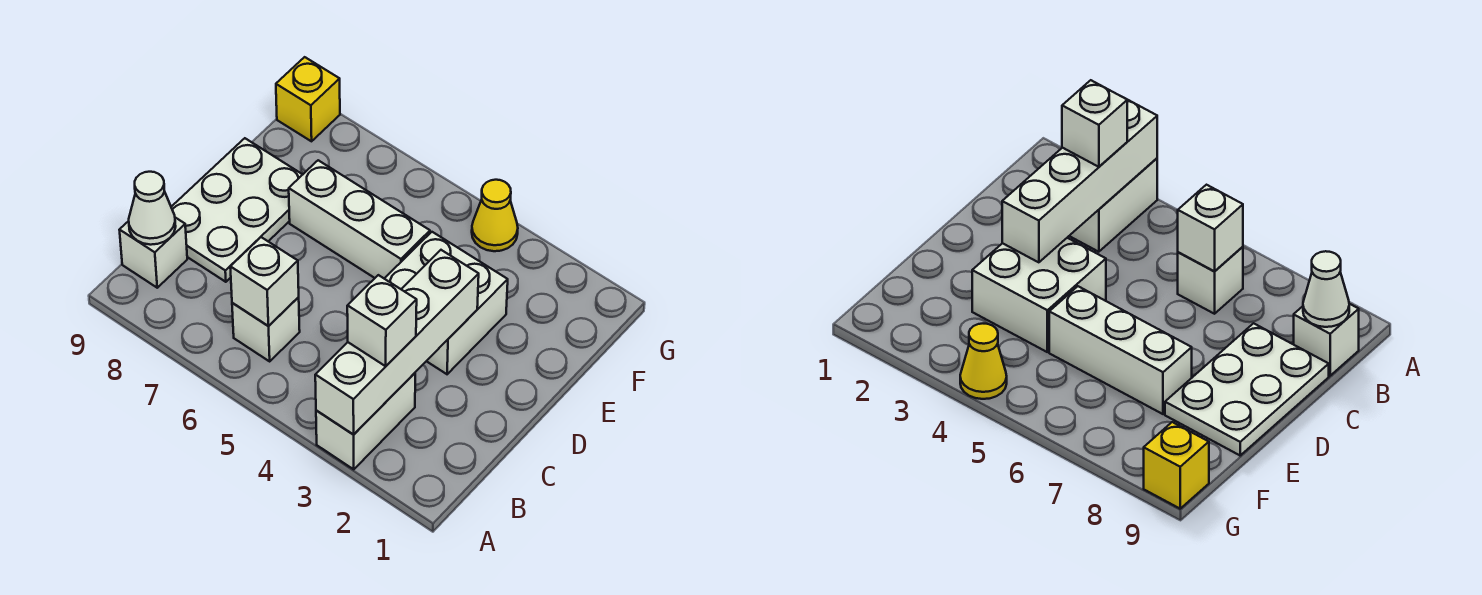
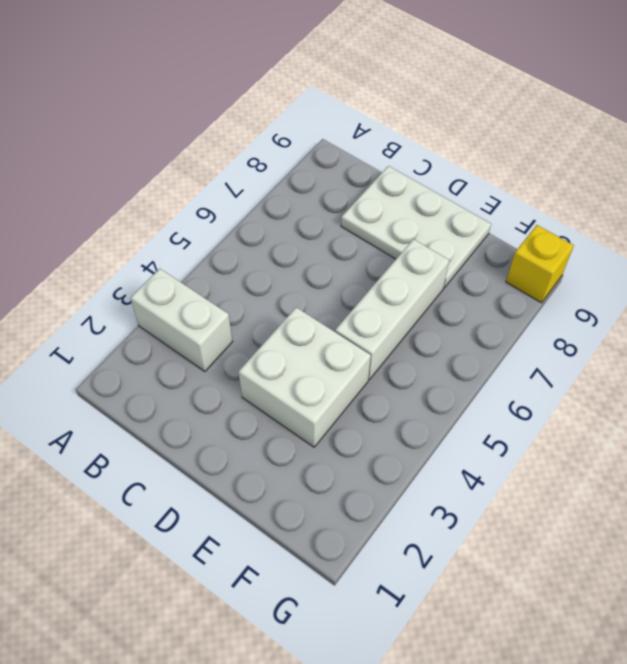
none -> white 1x1 brick [232,297,300,361]
none -> white 1x1 brick [120,218,187,288]
none -> yellow 1x1 cone [472,180,518,251]

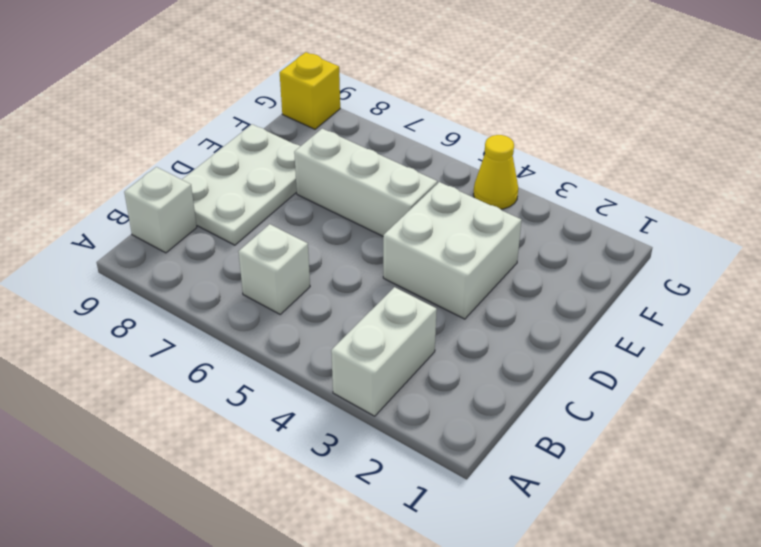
none -> white 1x4 brick [315,250,479,435]
none -> white 1x1 brick [230,237,299,326]
none -> white 1x1 cone [129,172,176,245]

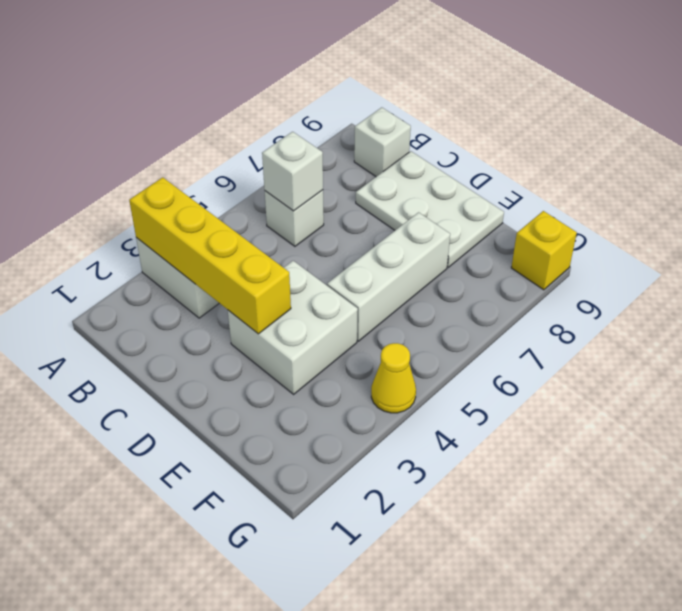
yellow 1x4 brick [129,177,291,334] -> white 1x4 brick [315,250,479,435]
none -> white 1x1 cone [129,172,176,245]
none -> white 1x1 brick [347,275,417,366]

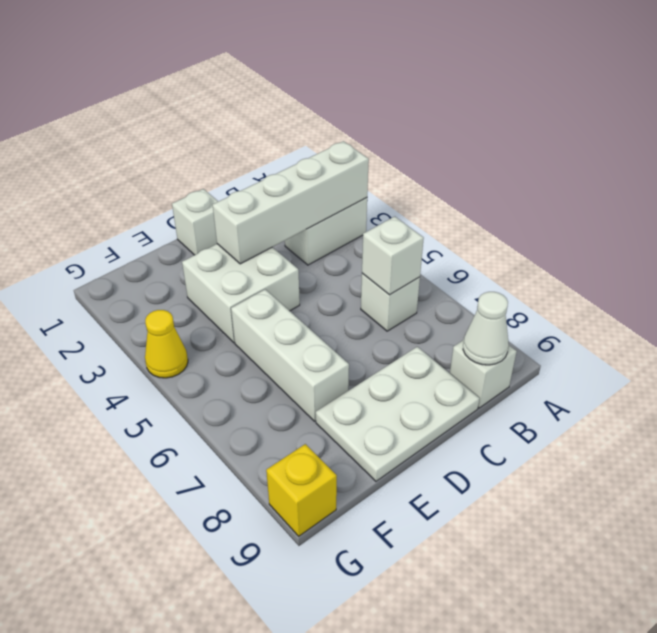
white 1x1 brick [172,189,218,255] -> white 1x1 brick moved to [347,275,417,366]

